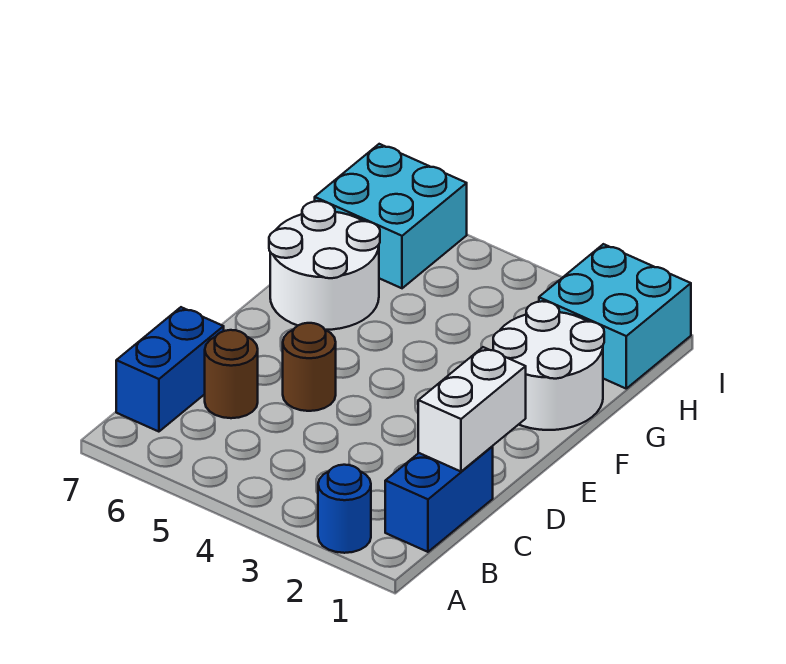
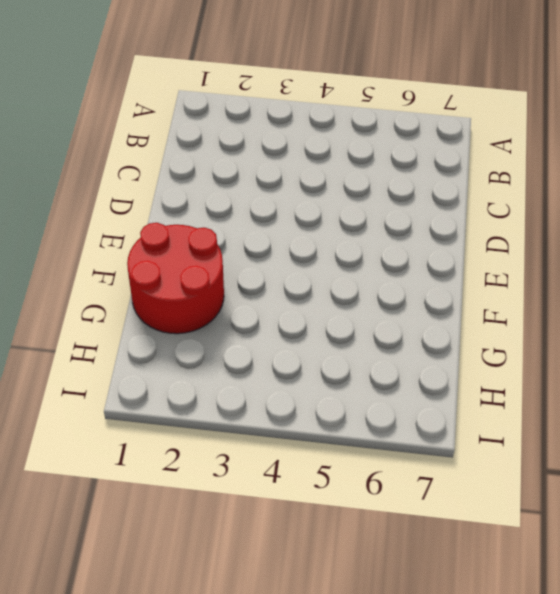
red 2x2 round brick [127,223,224,334] -> white 2x2 round brick [493,301,604,430]
none -> blue 1x1 round brick [318,465,371,553]
none -> blue 1x2 brick [385,447,493,552]

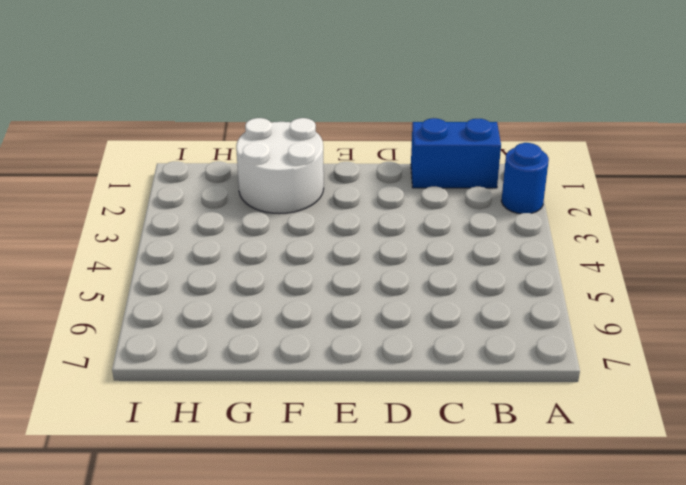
none -> blue 1x2 brick [116,307,224,432]
none -> brown 1x1 round brick [205,330,258,418]

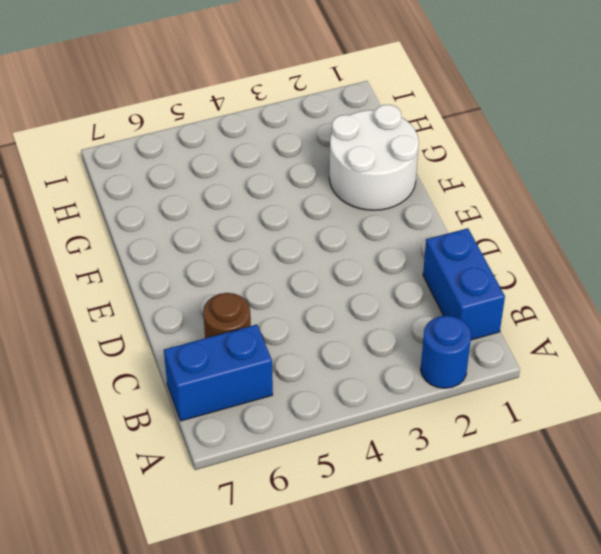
blue 1x2 brick [164,325,273,421] -> blue 1x2 brick turned to [116,307,224,432]
none -> brown 1x1 round brick [283,323,336,411]
none -> white 2x2 round brick [269,201,380,330]

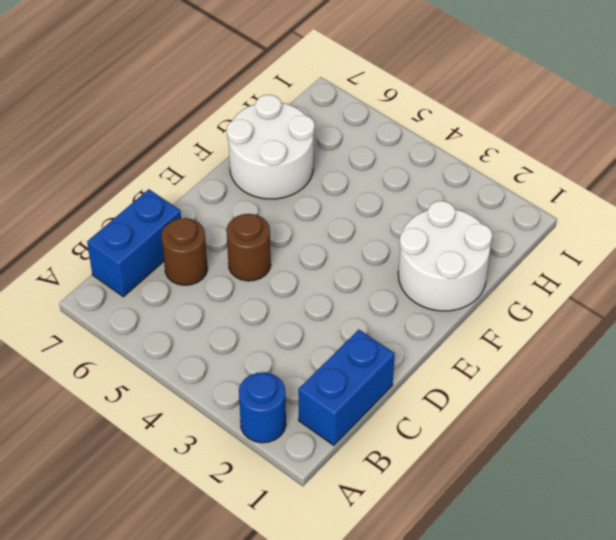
none -> cyan 2x2 brick [539,244,691,388]
none -> cyan 2x2 brick [315,144,467,288]

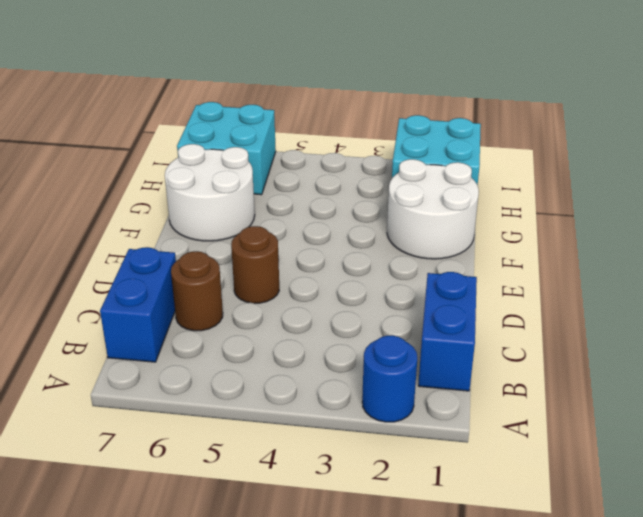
none -> white 1x2 brick [418,347,526,472]

